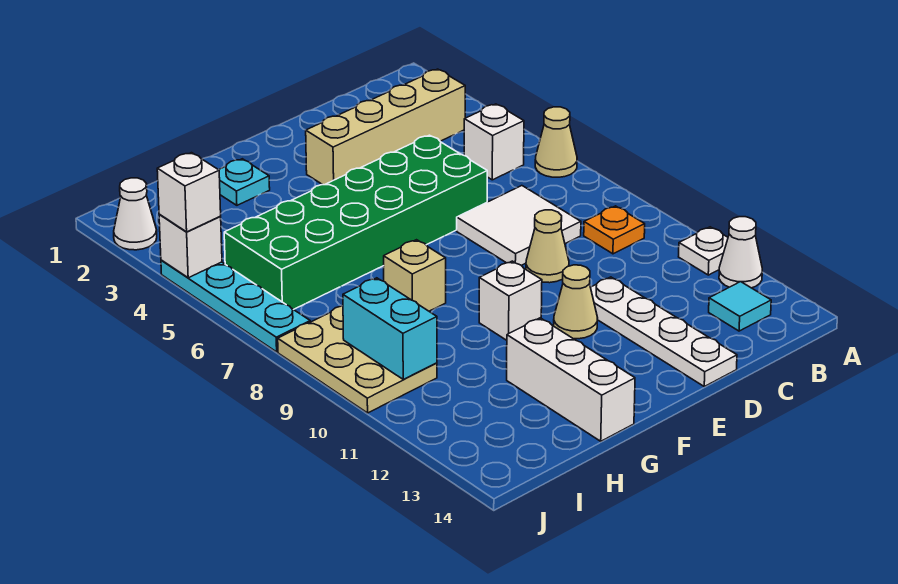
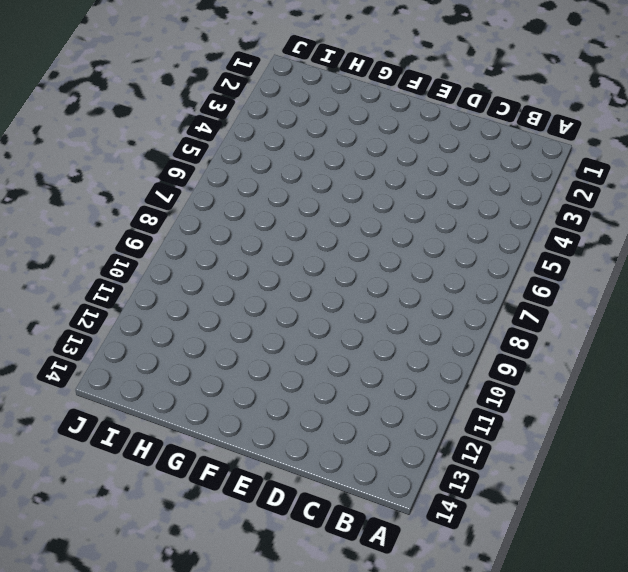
none -> tan 1x1 cone [535,107,577,177]
none -> white 1x1 plate [679,227,728,275]
none -> white 1x1 cone [719,217,762,288]

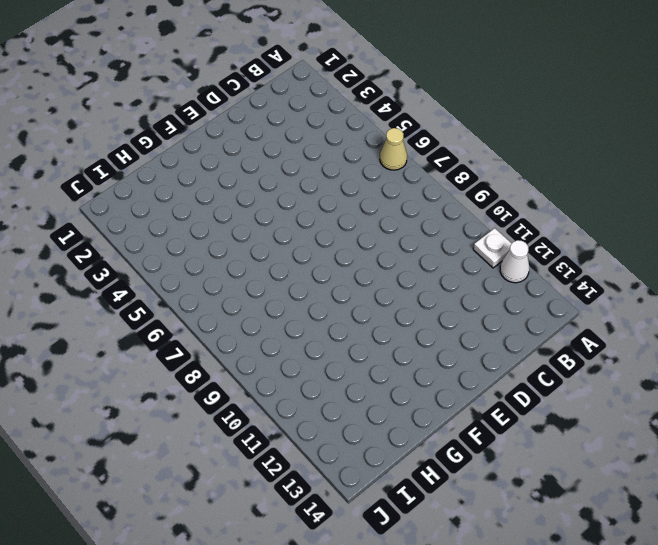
none -> tan 1x4 brick [306,69,465,185]
none -> white 1x1 brick [464,104,524,180]
none -> orange 1x1 plate [584,206,645,254]

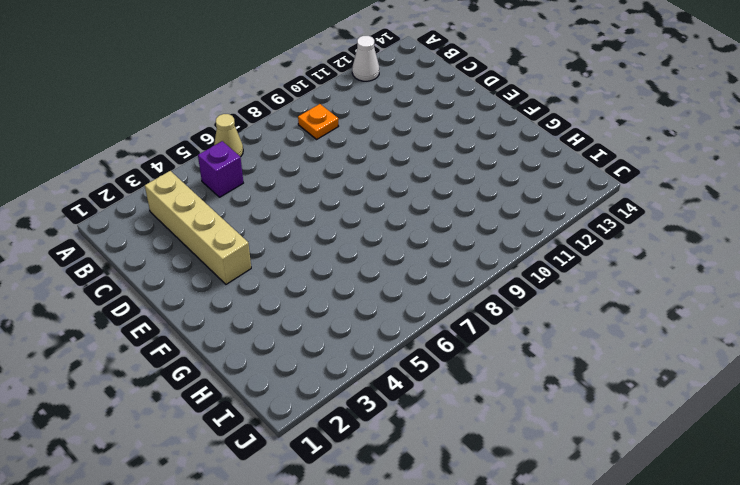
purple 1x1 brick [198,141,243,197] -> white 1x1 brick [464,104,524,180]
none -> white 1x1 plate [679,227,728,275]
none -> cyan 1x1 tile [709,282,771,331]
none -> white 2x2 tile [457,186,581,265]

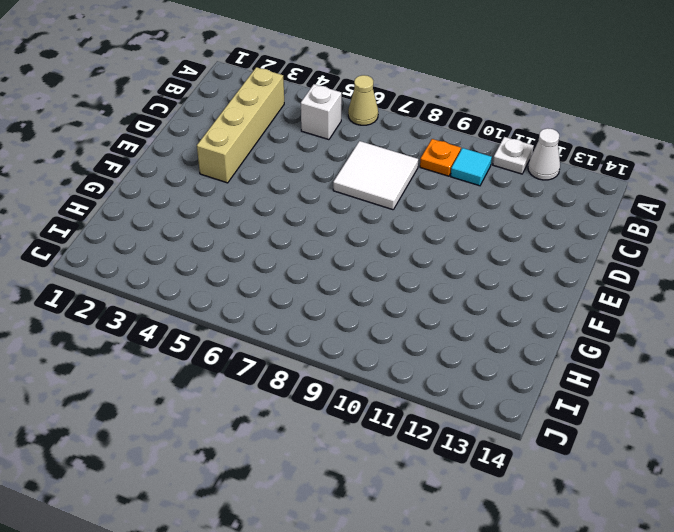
cyan 1x1 tile [451,148,492,186] -> cyan 1x1 tile moved to [709,282,771,331]
none -> green 2x6 brick [224,135,487,310]
none -> tan 1x1 cone [526,210,569,283]
none -> white 1x4 plate [590,277,737,386]

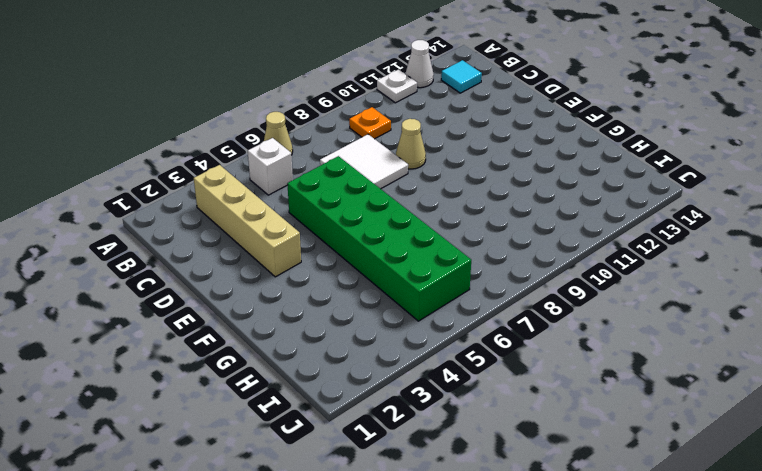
none -> white 1x4 plate [590,277,737,386]
none -> tan 1x1 cone [554,265,598,339]
none -> white 1x1 brick [479,261,542,340]

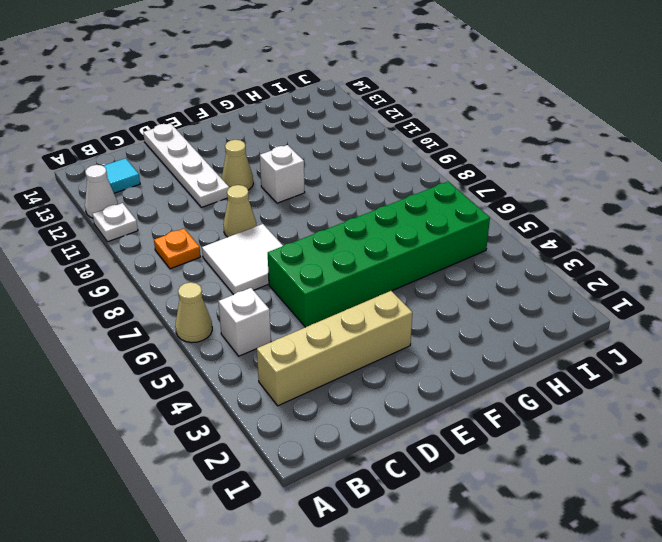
none -> cyan 1x1 plate [219,159,270,205]
none -> tan 1x1 brick [384,240,446,311]
none -> white 1x3 brick [507,318,635,441]

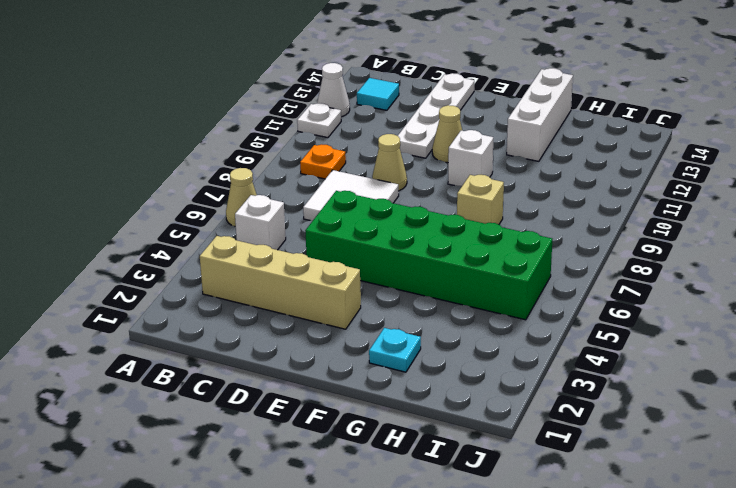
none -> tan 2x3 plate [278,306,437,413]
none -> white 1x1 cone [114,178,157,250]
none -> cyan 1x4 plate [161,260,310,352]

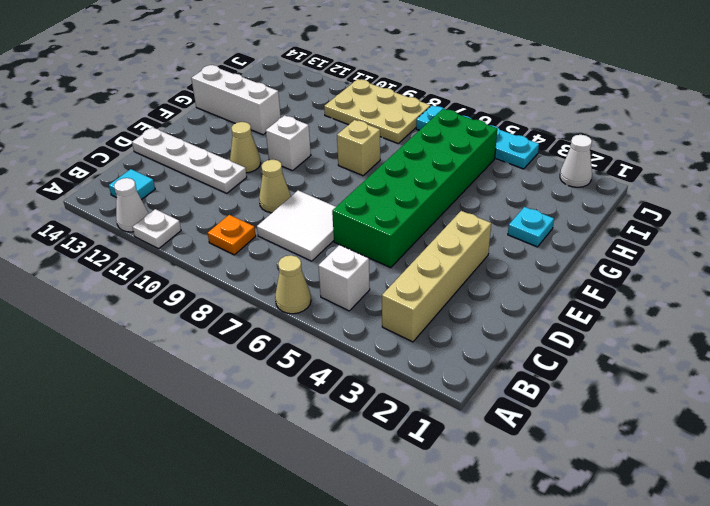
none -> cyan 1x2 brick [343,278,437,379]
none -> white 1x1 brick [159,214,222,278]
none -> white 1x1 brick [157,153,221,232]

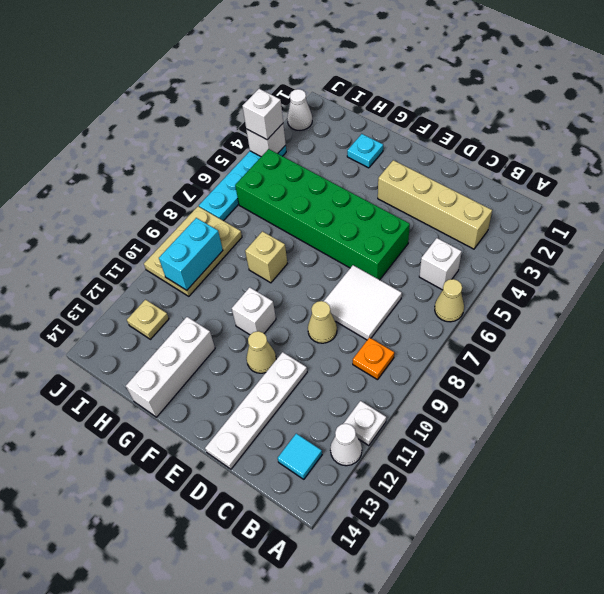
tan 1x1 plate [127,300,169,339] -> none

